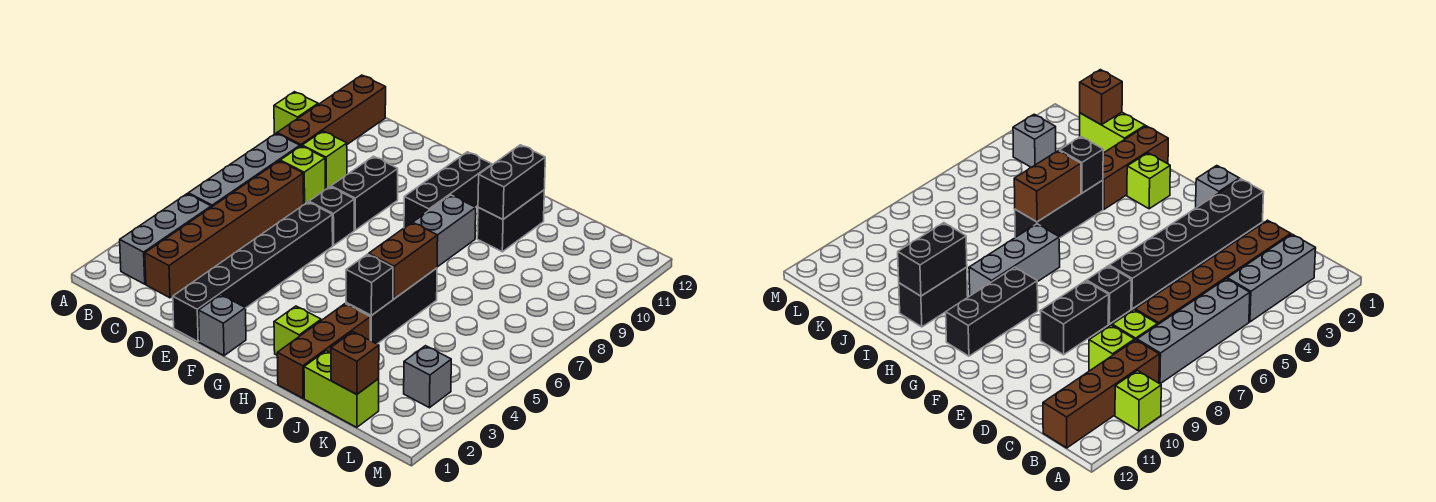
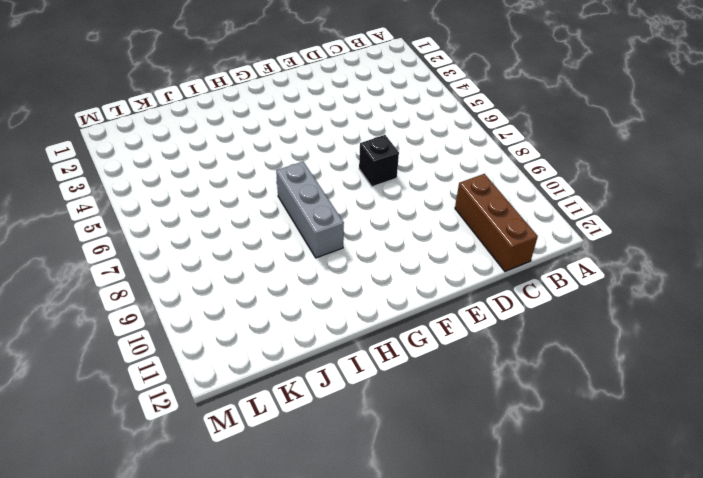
brown 1x3 brick [455,174,538,272] -> brown 1x3 brick moved to [277,304,370,398]
none -> lime 1x1 brick [274,92,318,134]
none -> grey 1x3 brick [120,194,211,284]
none -> grey 1x4 brick [188,133,300,207]

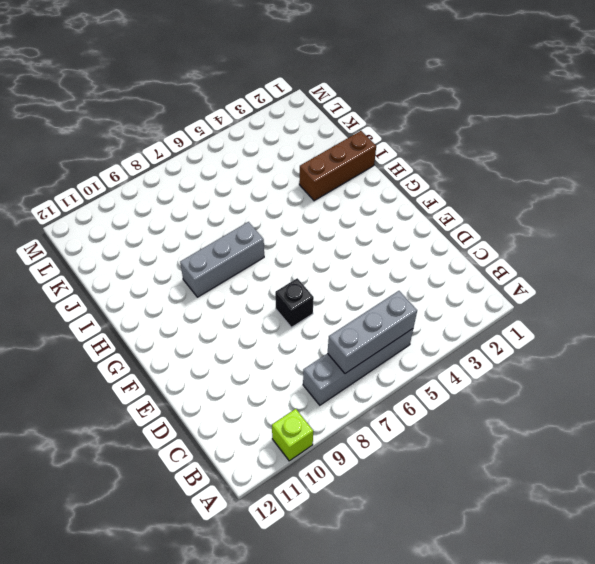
grey 1x3 brick [328,291,417,374] -> grey 1x3 brick moved to [120,194,211,284]
none -> brown 1x4 brick [277,75,386,146]
none -> brown 1x6 brick [145,161,304,298]
none -> lime 1x1 brick [280,146,325,204]

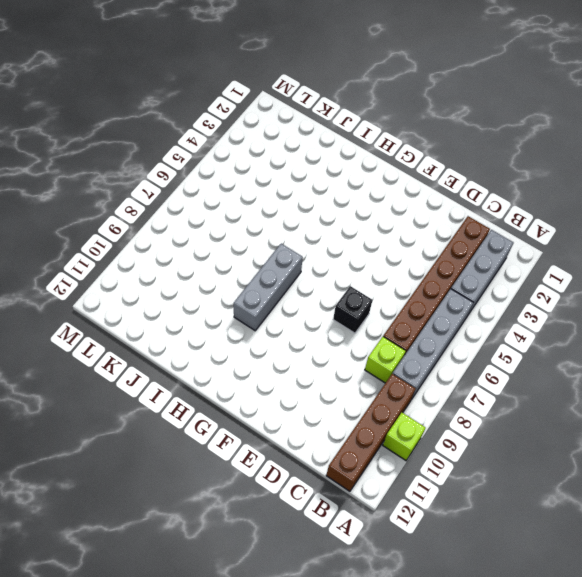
none -> lime 1x1 brick [302,131,347,189]
none -> black 1x6 brick [173,202,333,341]
none -> black 1x2 brick [331,156,398,230]

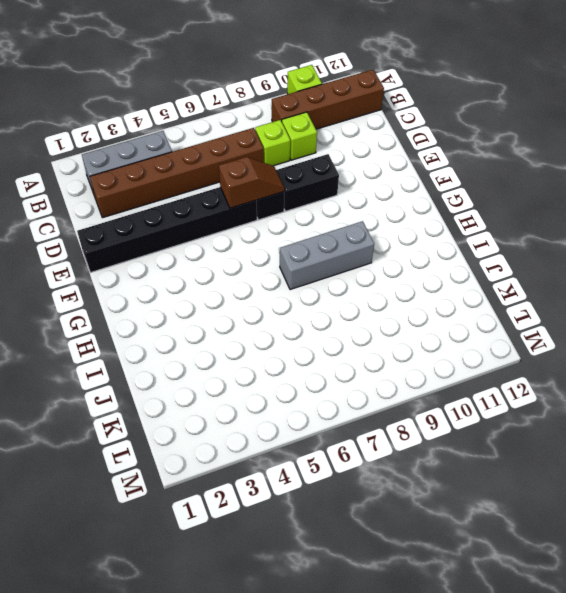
brown 1x2 slope [219,157,284,208] -> none
none -> grey 1x4 brick [188,133,300,207]
none -> grey 1x1 brick [199,295,246,356]
none -> black 1x3 brick [404,152,492,228]

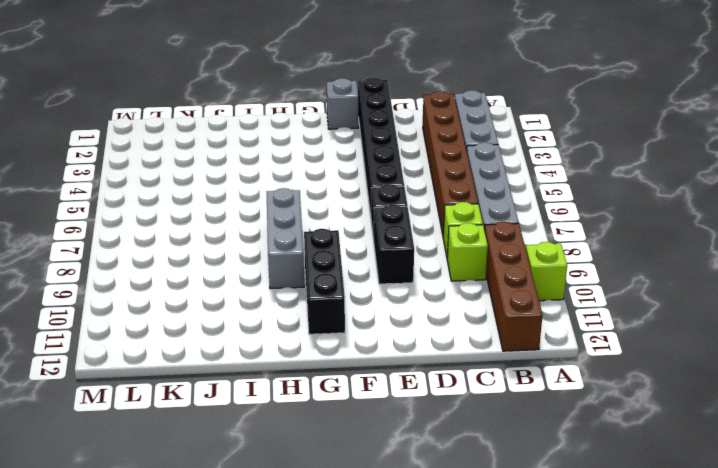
none -> lime 1x1 brick [274,306,321,355]
none -> brown 1x3 brick [277,304,370,398]
none -> black 1x3 brick [346,268,437,344]

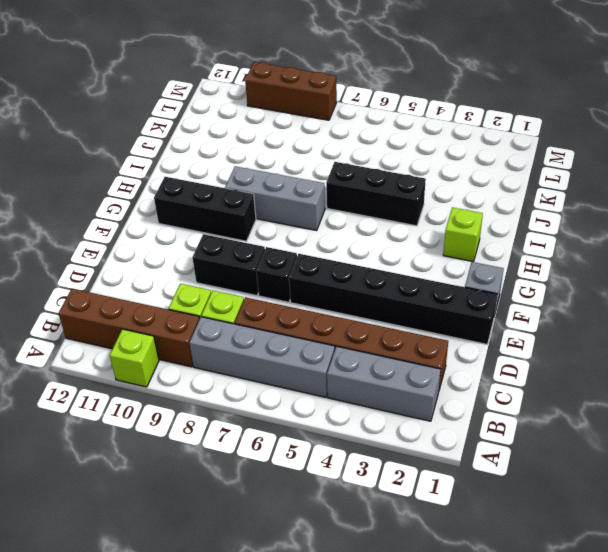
brown 1x3 brick [245,62,337,120] -> brown 1x3 brick moved to [277,304,370,398]
none -> black 1x2 brick [477,190,544,252]
none -> lime 1x2 brick [304,351,379,427]
none -> grey 1x1 brick [404,346,451,408]

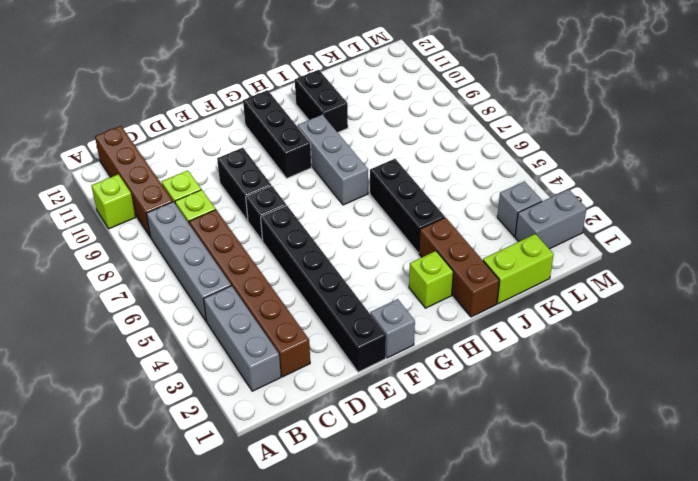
grey 1x2 brick [515,189,587,249] -> none
none -> black 1x1 brick [346,254,393,316]
none -> brown 1x2 brick [369,222,438,299]
none -> black 1x2 brick [478,145,545,219]

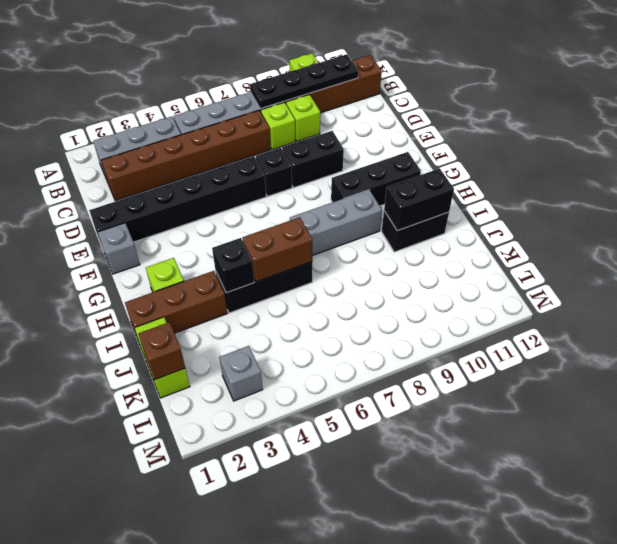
black 1x4 plate [250,54,358,109] -> none

